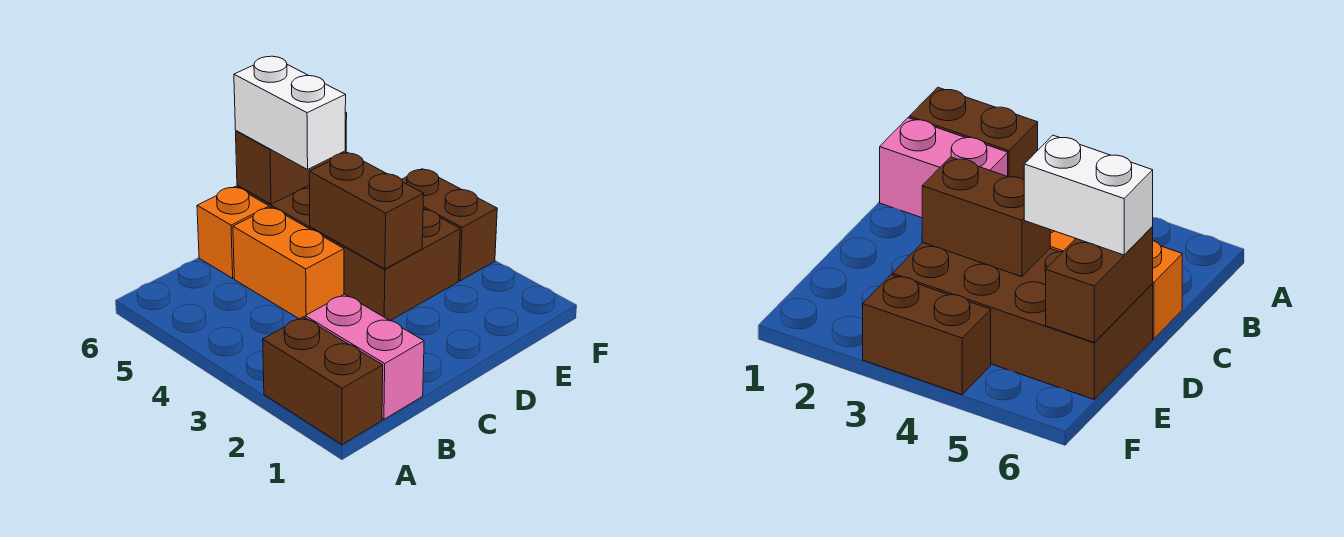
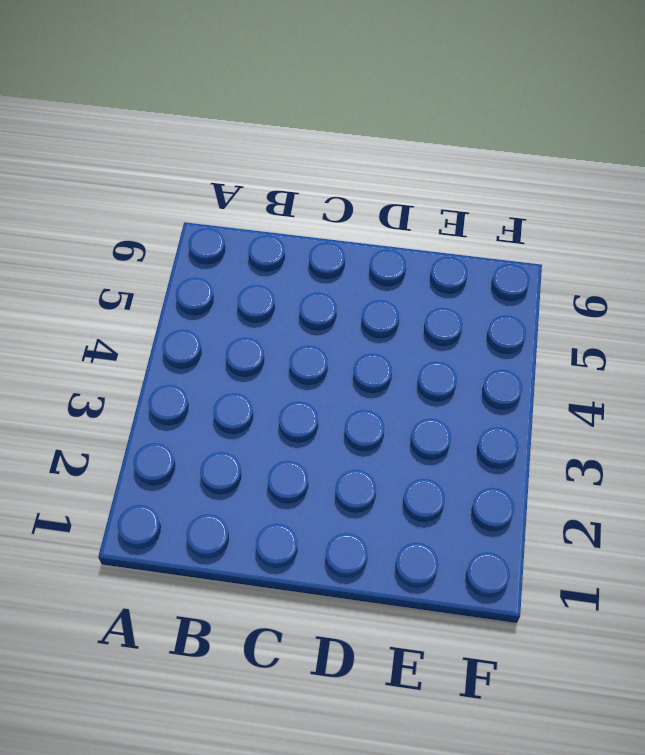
none -> brown 1x2 brick [263,317,383,445]
none -> pink 1x2 brick [305,294,424,419]

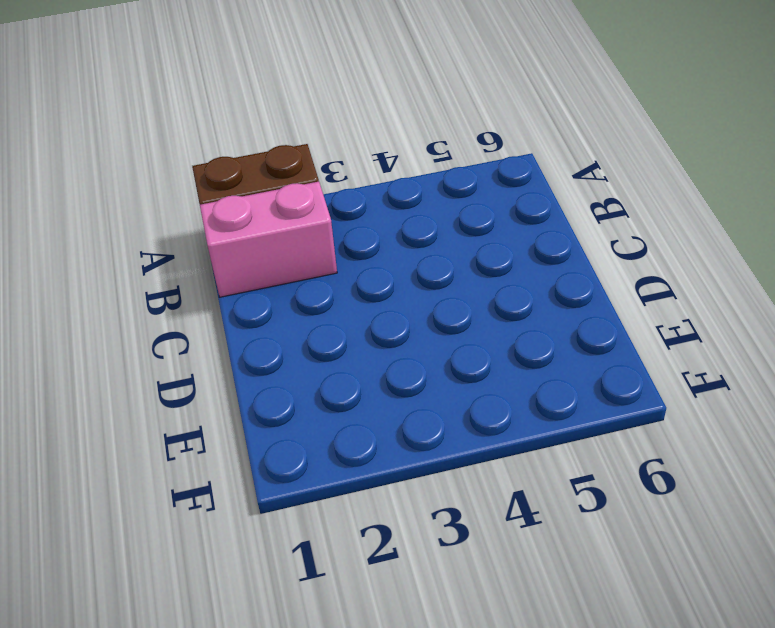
none -> orange 1x2 brick [233,207,344,319]
none -> orange 1x1 brick [197,187,269,278]

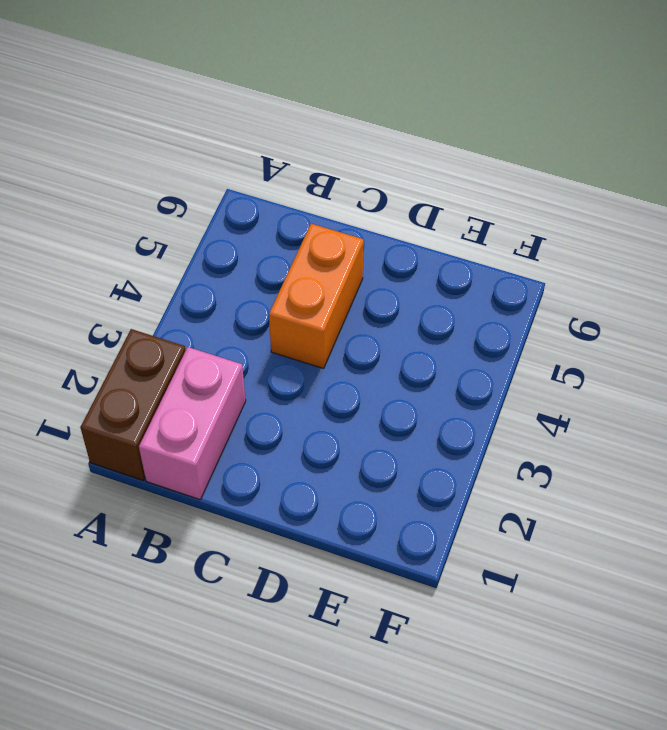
none -> orange 1x1 brick [197,187,269,278]
none -> brown 2x4 brick [237,185,460,321]

